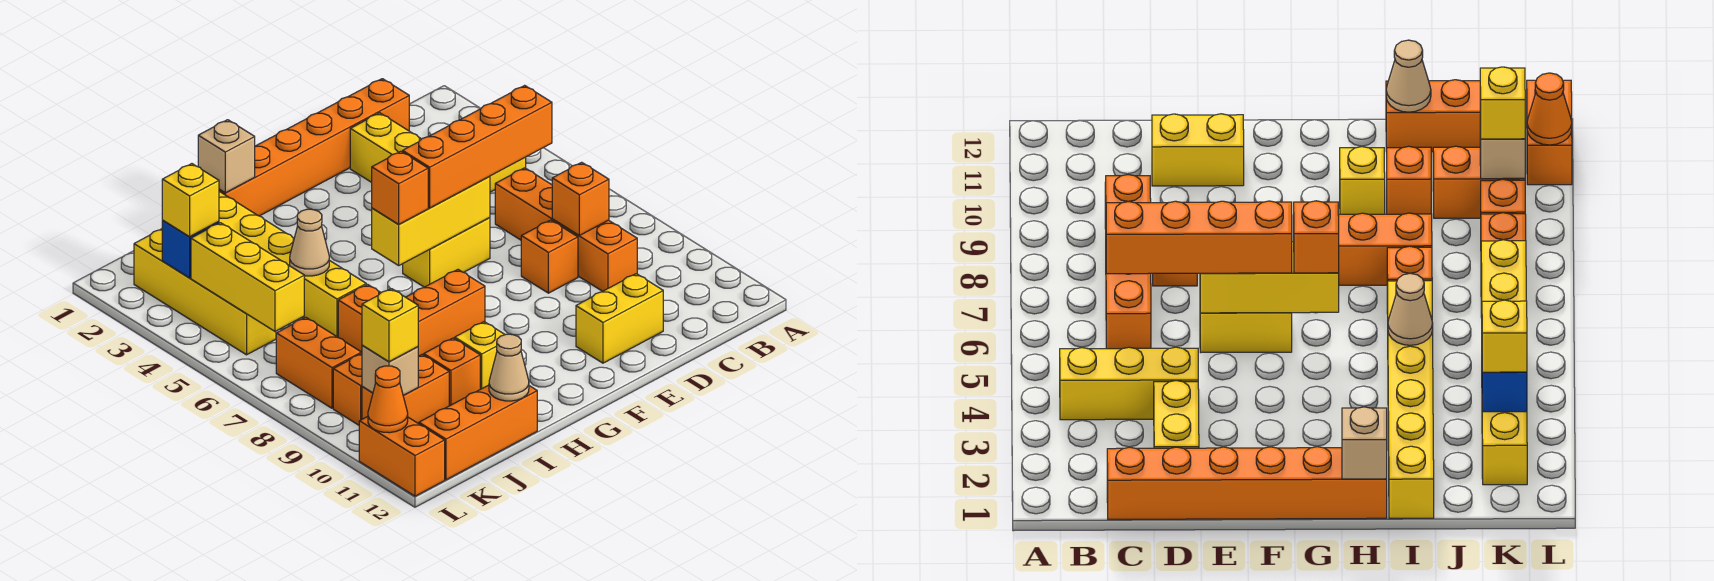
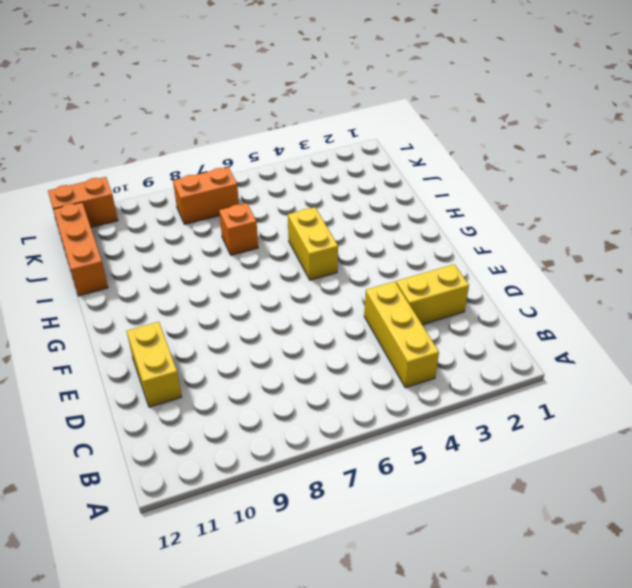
yellow 1x2 brick [288,207,338,280] -> yellow 1x2 brick moved to [403,218,490,287]
none -> orange 1x6 brick [219,79,409,216]
none -> orange 1x4 brick [495,168,637,291]
none -> orange 1x1 brick [521,220,578,293]
none -> orange 1x3 brick [406,270,485,356]

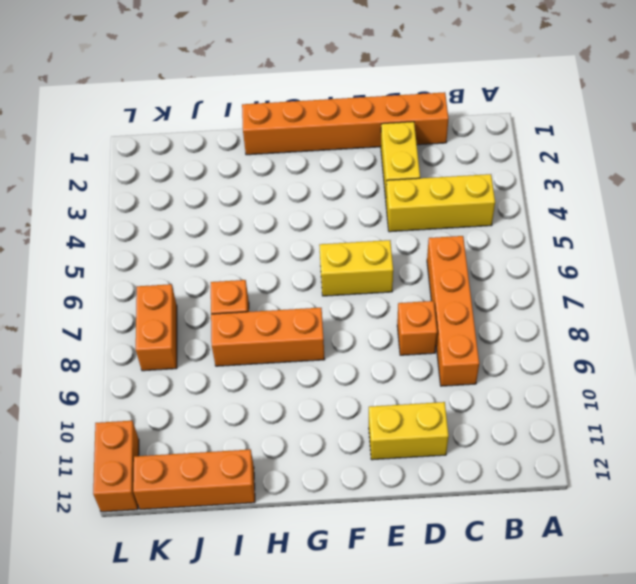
none -> yellow 1x1 brick [455,322,505,389]
none -> yellow 1x6 brick [219,191,366,337]
none -> orange 1x1 brick [424,338,480,406]
none -> orange 1x2 brick [362,355,449,424]

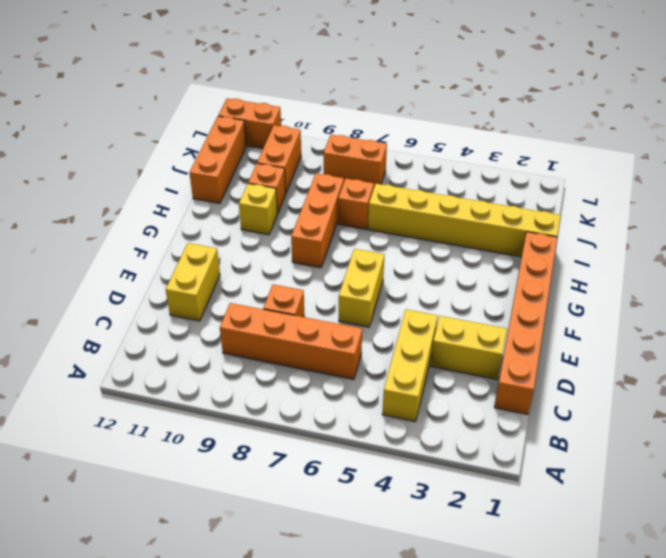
none -> yellow 1x4 brick [134,229,276,355]
none -> orange 1x1 brick [333,354,362,425]
none -> orange 1x1 brick [552,162,609,235]
none -> yellow 1x3 brick [372,176,490,265]

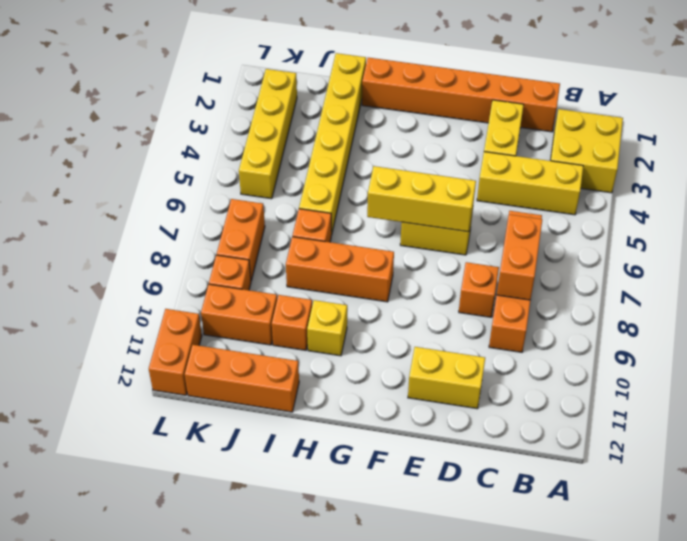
yellow 2x2 brick [550,109,623,193] -> none
orange 1x2 brick [497,214,542,300] -> orange 1x1 brick [552,162,609,235]
none -> tan 1x1 brick [198,120,255,193]
none -> tan 1x1 cone [290,209,329,276]
none -> tan 1x1 cone [489,334,529,401]
none -> blue 1x1 brick [162,221,219,278]

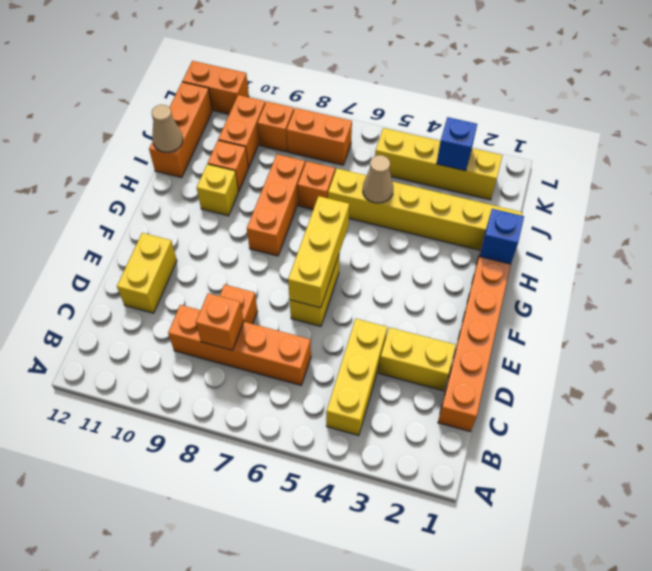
blue 1x1 brick [479,209,524,264] -> tan 1x1 brick [198,120,255,193]
none -> yellow 1x3 brick [191,223,304,331]
none -> tan 1x1 brick [362,345,418,396]
none -> orange 1x1 cone [368,366,408,433]
none -> orange 1x4 brick [403,85,552,208]

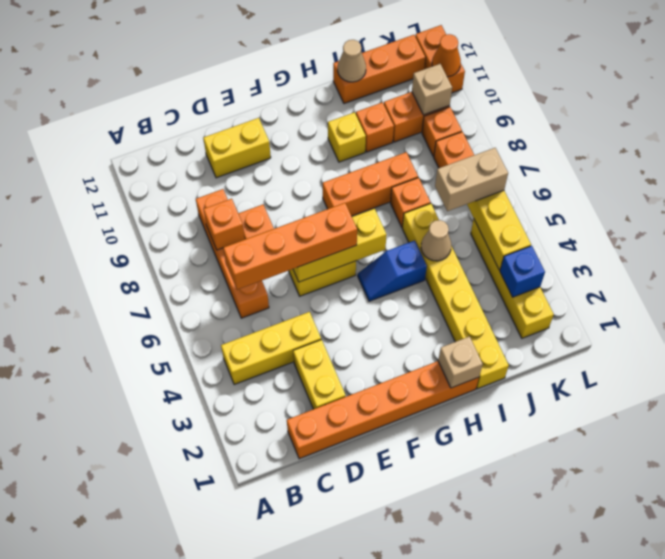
blue 1x2 slope [358,240,427,301] -> none
tan 1x2 brick [435,148,508,211] -> none
none -> orange 1x1 brick [372,151,428,224]
none -> yellow 1x1 brick [162,164,219,237]
none -> yellow 1x1 brick [362,289,418,362]

